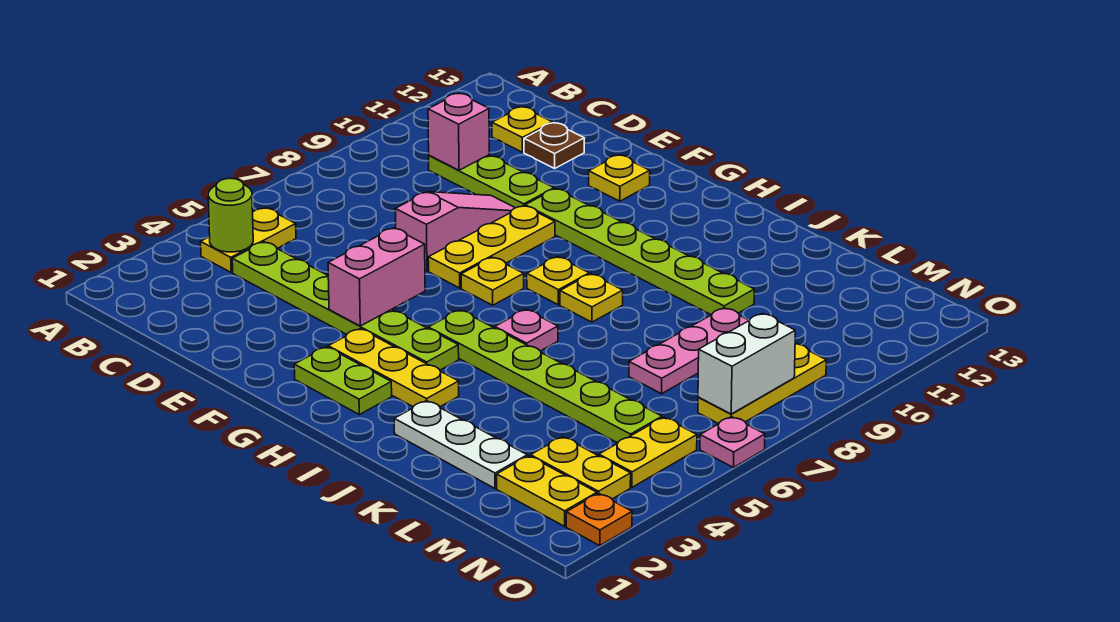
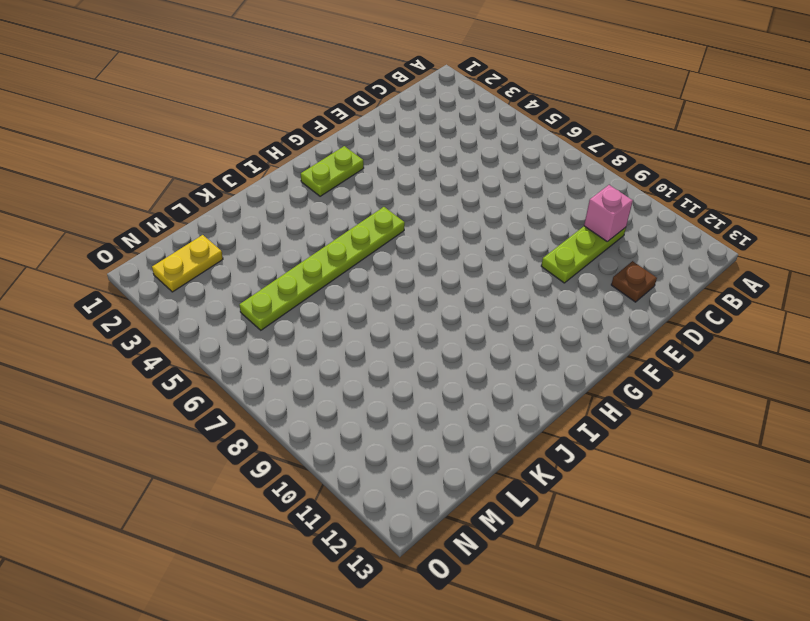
none -> yellow 1x2 plate [201,208,296,272]
none -> lime 1x6 plate [232,242,459,370]
none -> yellow 1x1 plate [492,107,552,152]

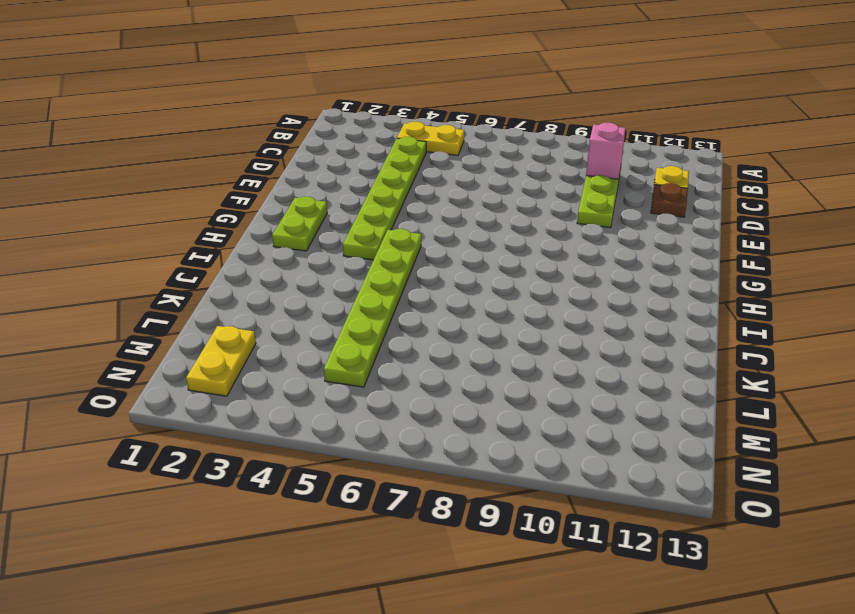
none -> pink 1x3 slope [395,192,515,271]
none -> yellow 1x3 plate [428,206,555,288]
none -> lime 1x6 plate [525,189,754,315]

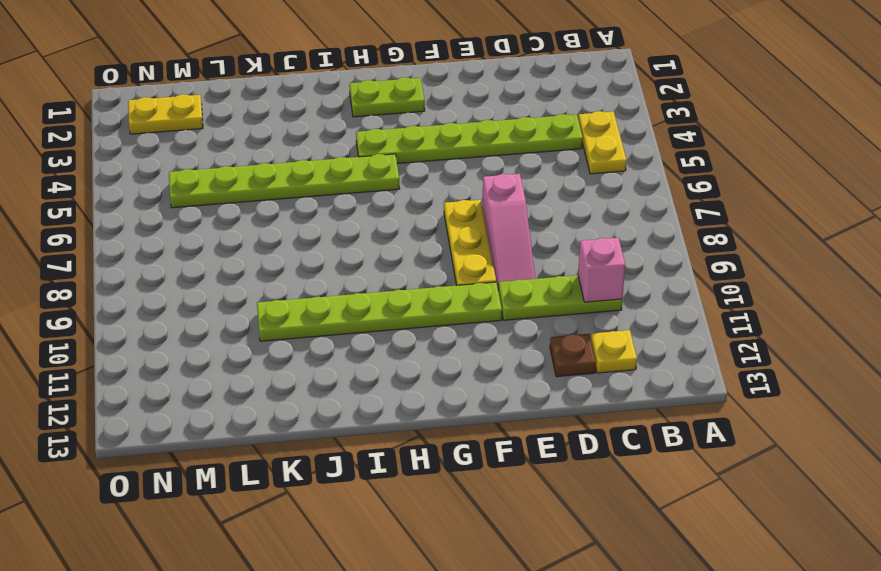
none -> yellow 1x1 plate [589,155,650,201]
none -> yellow 1x3 plate [328,329,459,407]
none -> yellow 1x1 plate [461,257,524,305]

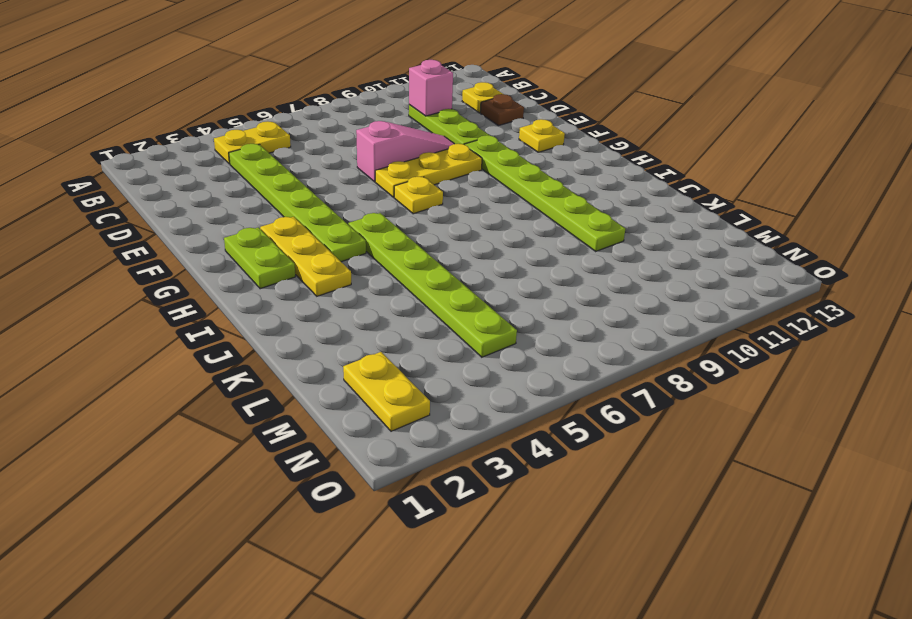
none -> yellow 1x1 plate [527,257,589,305]
none -> pink 1x1 plate [495,310,558,351]
none -> yellow 1x1 plate [560,274,623,322]

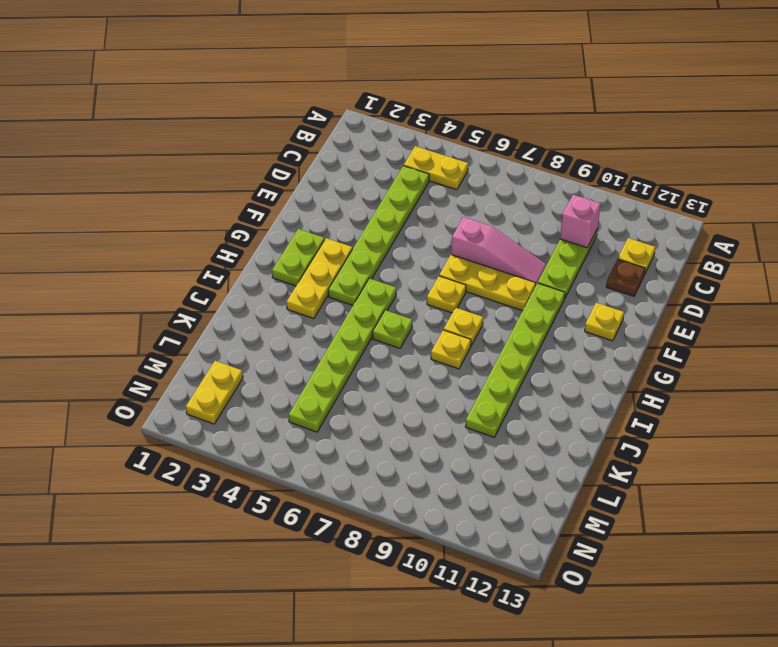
lime 1x1 plate [373,310,412,348] -> pink 1x1 plate [495,310,558,351]
none -> white 1x3 plate [394,401,527,489]
none -> pink 1x3 plate [629,308,749,394]
none -> yellow 1x2 plate [531,437,631,499]

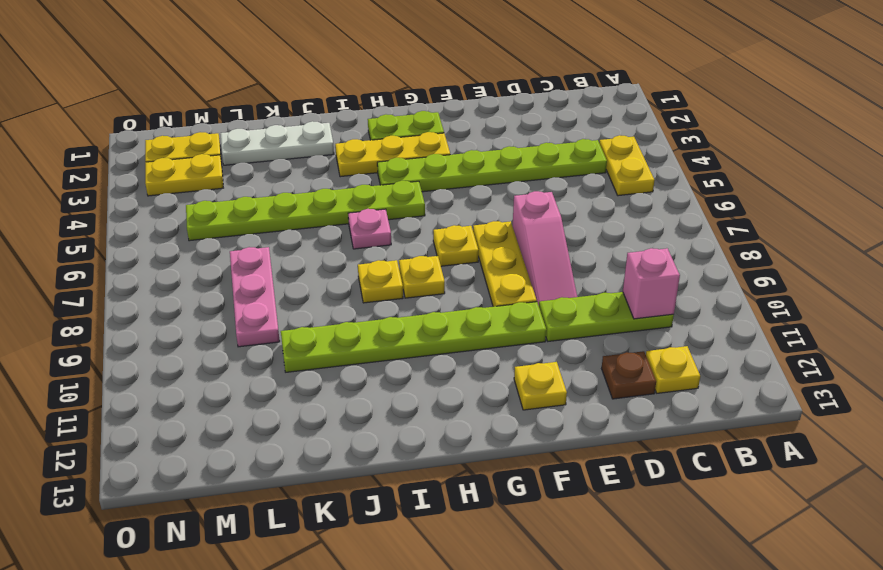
none -> yellow 1x2 plate [599,417,697,487]
none -> yellow 1x3 plate [698,344,826,424]
none -> orange 1x1 plate [566,493,632,546]

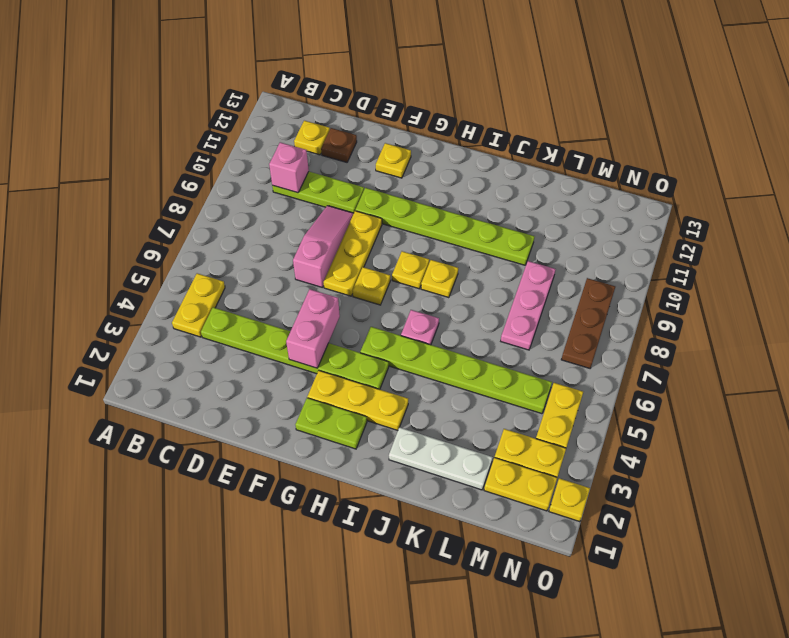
brown 1x3 plate [561,278,615,368] -> yellow 1x3 plate [698,344,826,424]
yellow 1x1 plate [549,478,590,522] -> orange 1x1 plate [566,493,632,546]
none -> pink 1x1 plate [700,417,765,468]
none -> lime 1x1 round brick [208,178,253,252]
none -> white 1x2 brick [698,313,795,414]

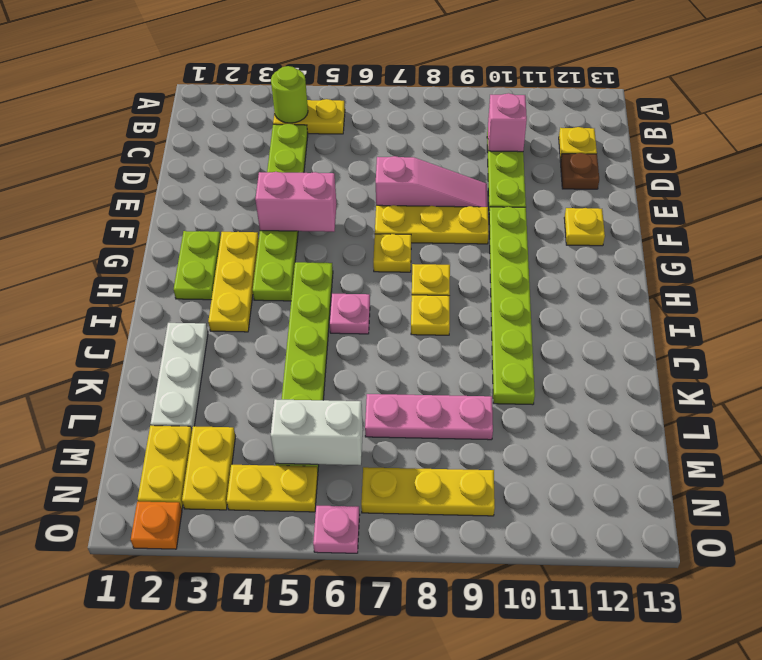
white 1x2 brick [271,399,363,465] -> white 1x2 brick moved to [698,313,795,414]

